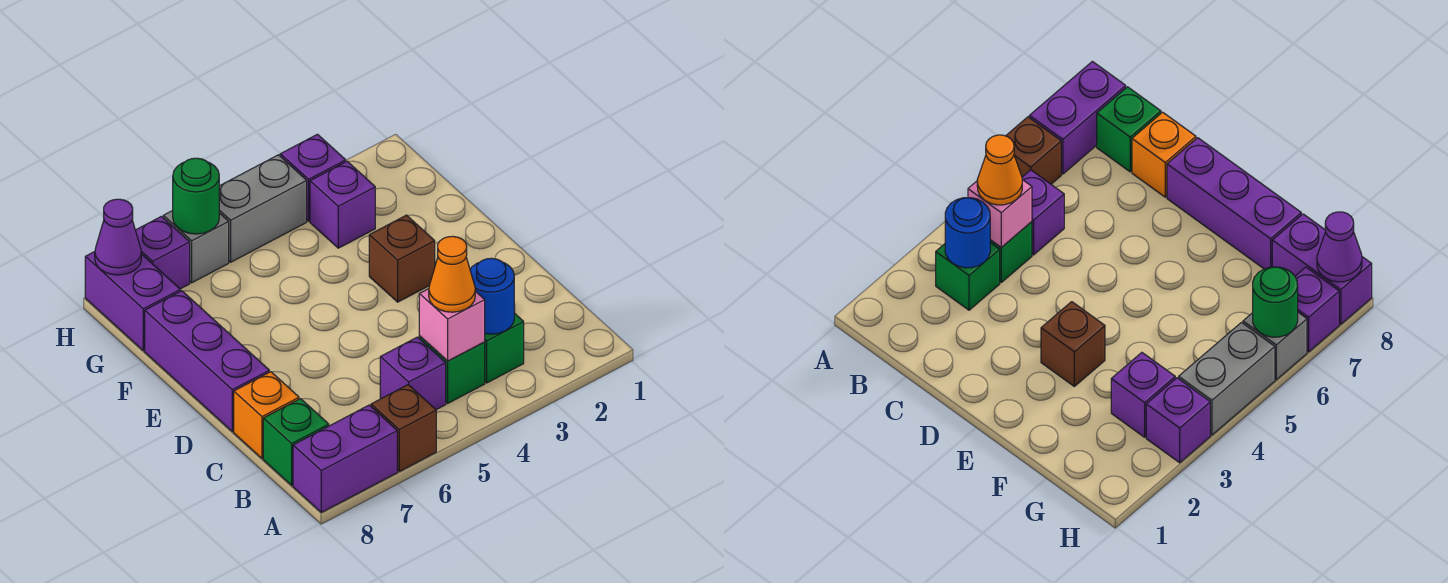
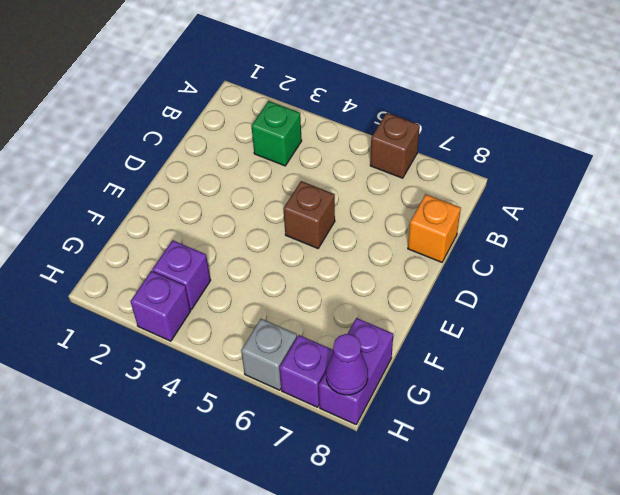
brown 1x1 brick [283,181,335,248] -> brown 1x1 brick moved to [369,215,435,302]
none -> purple 1x2 brick [293,405,397,512]
none -> green 1x1 brick [419,336,485,403]
none -> purple 1x1 brick [380,337,446,410]

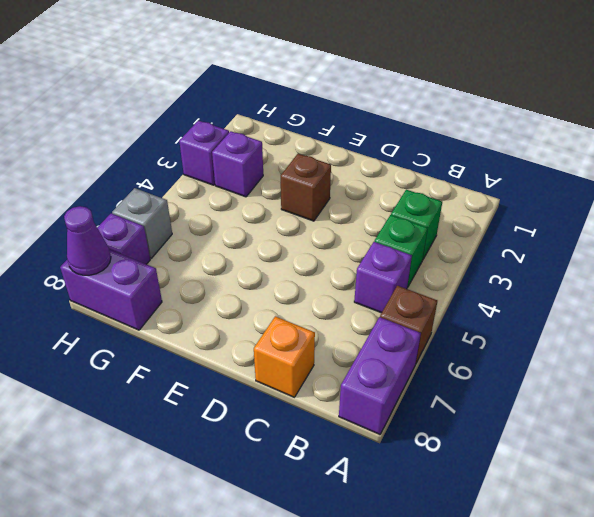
none -> green 1x1 brick [263,399,329,485]
none -> purple 1x3 brick [145,291,269,432]
none -> grey 1x2 brick [219,155,307,262]

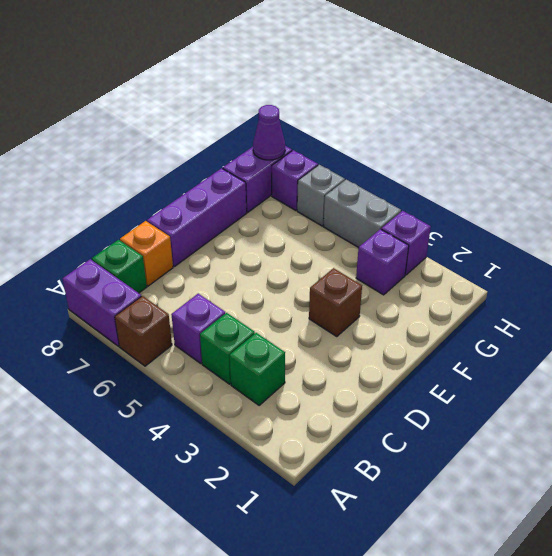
none -> blue 1x1 round brick [470,258,514,334]
none -> pink 1x1 brick [419,289,485,361]
none -> green 1x1 round brick [173,158,219,234]

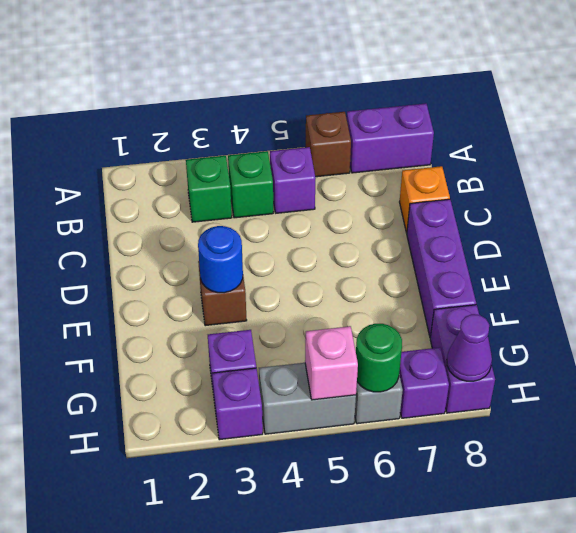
blue 1x1 round brick [198,226,243,293] -> blue 1x1 round brick moved to [470,258,514,334]
pink 1x1 brick [305,326,358,400] -> pink 1x1 brick moved to [419,289,485,361]
none -> green 1x1 brick [263,399,329,485]
none -> orange 1x1 cone [429,236,475,312]

